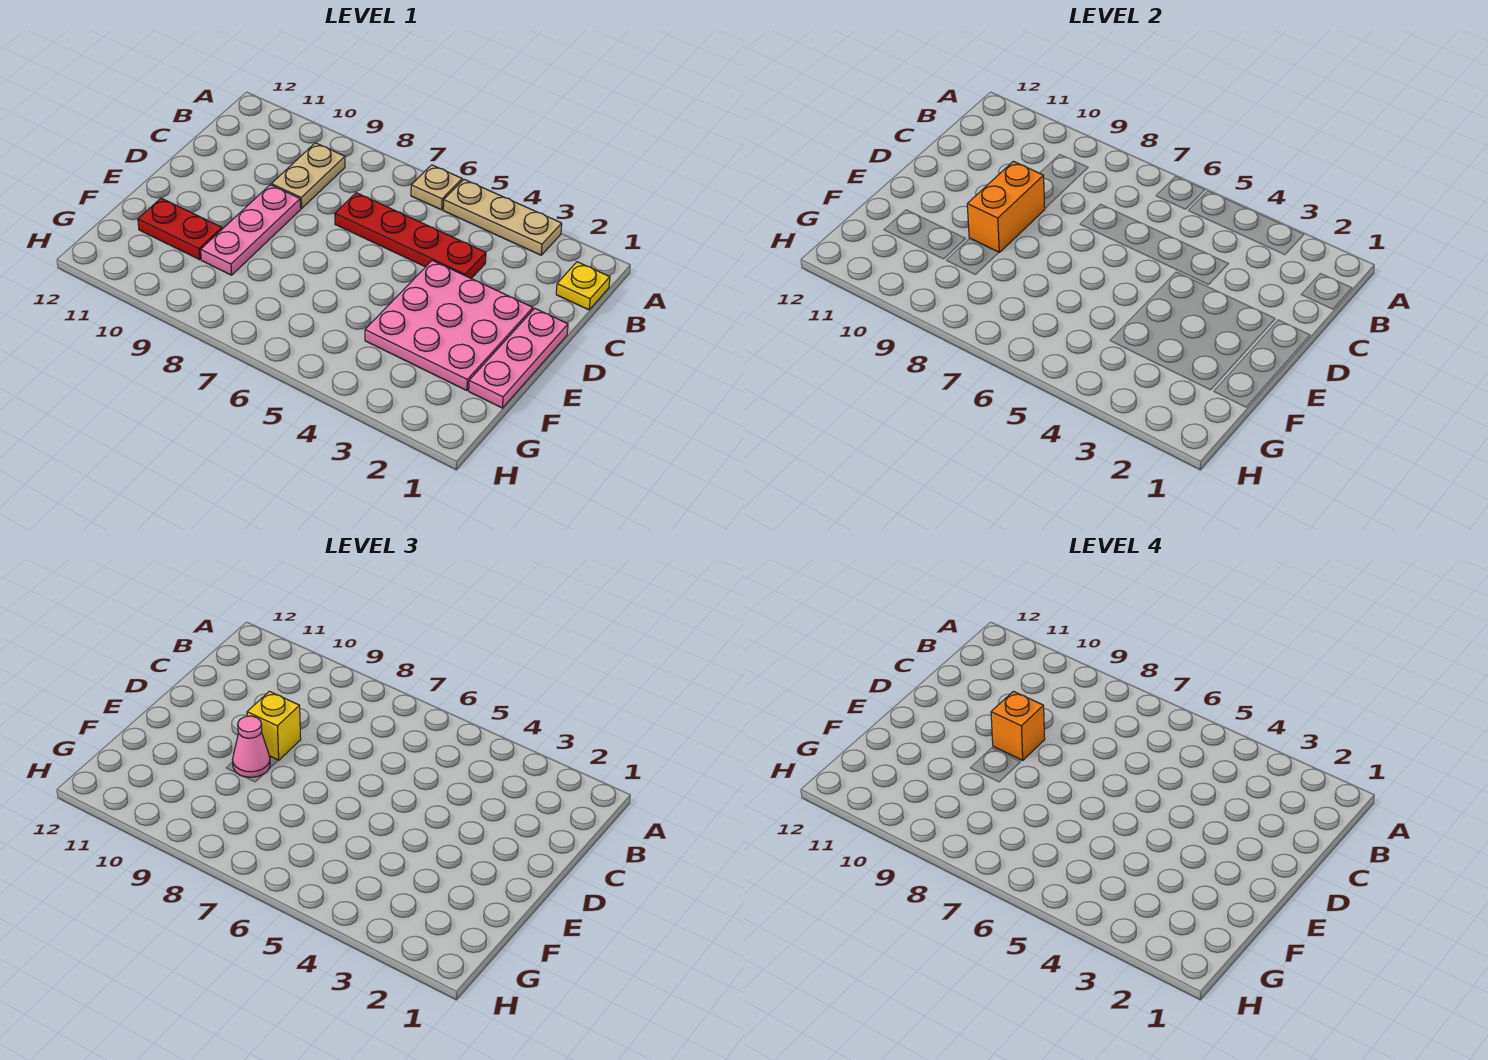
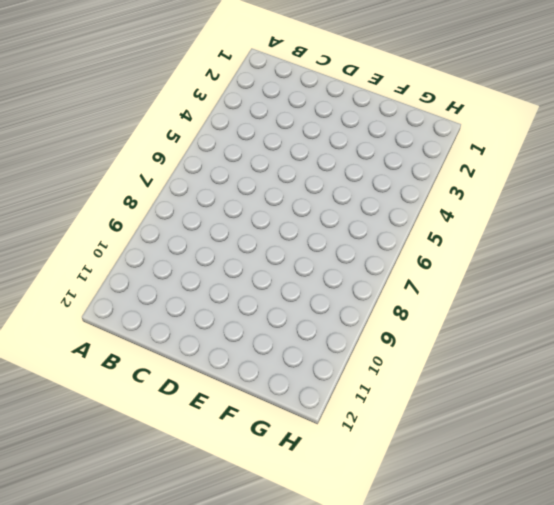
none -> tan 1x3 plate [443,180,562,255]
none -> tan 1x1 plate [411,165,462,210]
none -> yellow 1x1 plate [556,262,610,310]

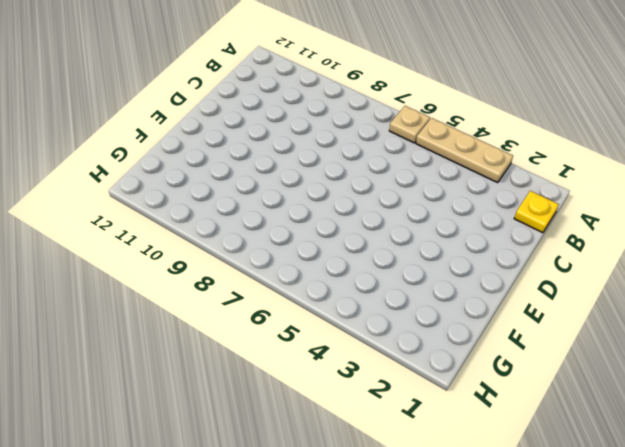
none -> tan 1x2 plate [271,143,345,209]
none -> red 1x4 plate [335,193,486,278]
none -> pink 1x3 plate [469,308,568,408]

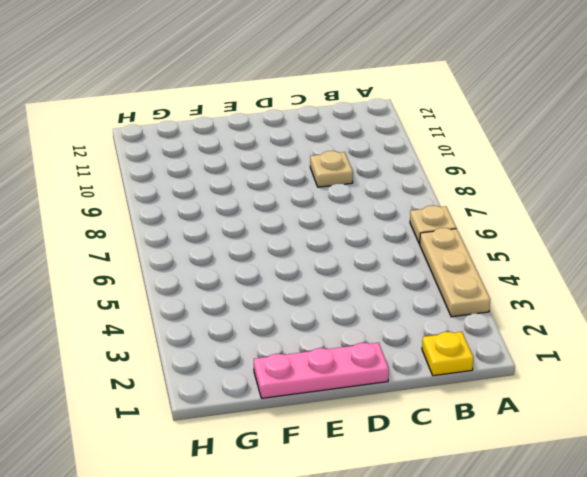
tan 1x1 plate [310,151,353,187] -> tan 1x2 plate [271,143,345,209]
none -> red 1x4 plate [335,193,486,278]
none -> pink 3x3 plate [365,260,533,391]
none -> pink 1x3 plate [201,185,301,275]

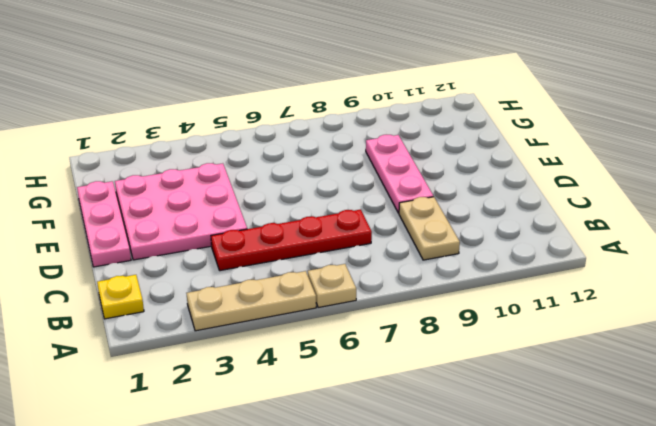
none -> red 1x2 plate [138,198,222,260]
none -> orange 1x2 brick [967,161,1045,252]
none -> yellow 1x1 brick [247,691,301,760]

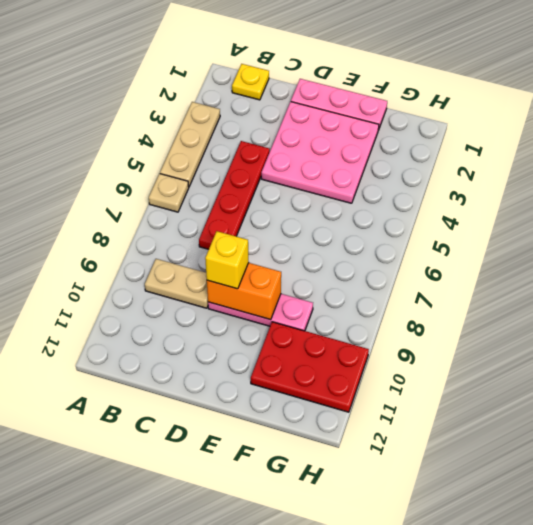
red 2x3 plate [251,322,369,412] -> red 1x2 plate [138,198,222,260]
none -> pink 1x1 cone [232,716,270,777]
none -> orange 1x1 brick [991,691,1045,760]

